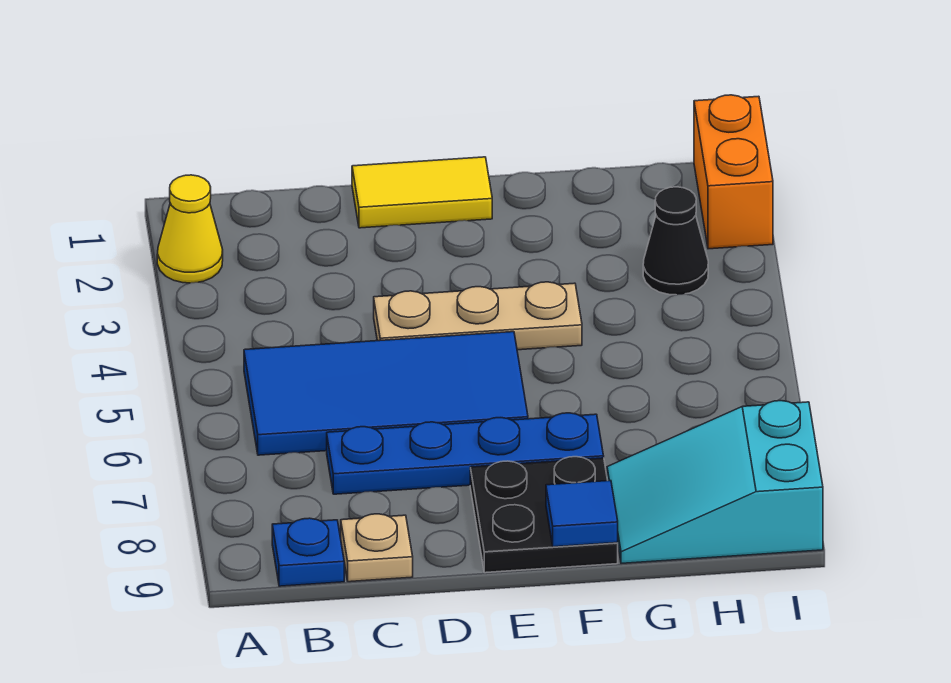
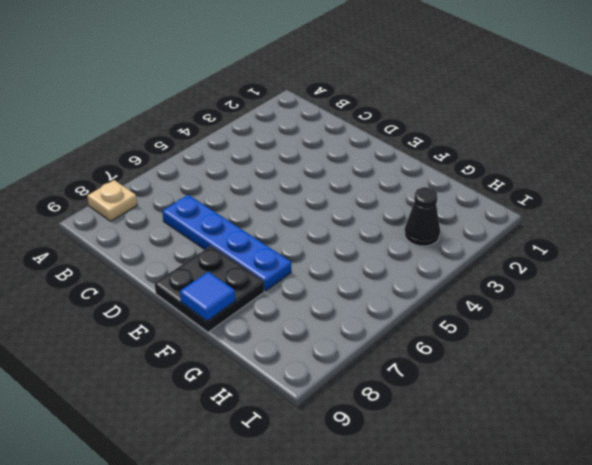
tan 1x1 plate [87,180,137,221] -> tan 1x1 plate moved to [341,514,413,582]
none -> yellow 1x1 cone [157,175,223,283]
none -> blue 2x4 tile [244,332,528,455]
none -> blue 1x1 plate [272,518,344,586]

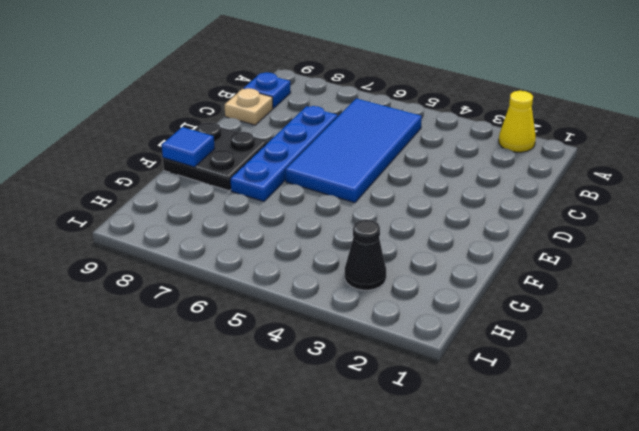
none -> yellow 1x2 tile [352,157,492,228]
none -> tan 1x3 plate [374,282,582,350]
none -> cyan 2x3 slope [607,401,823,563]

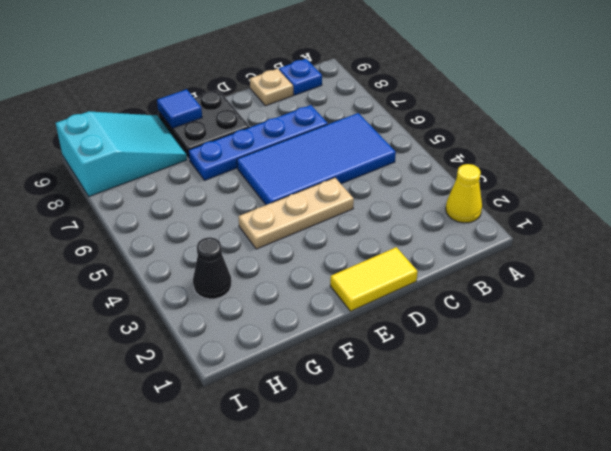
none -> orange 1x2 brick [694,95,773,249]

